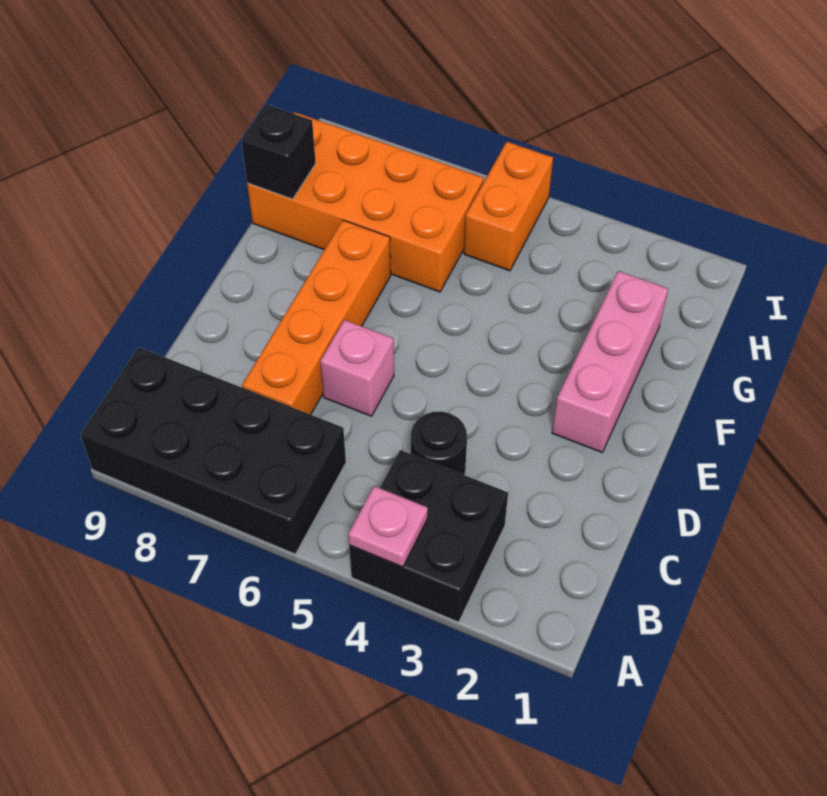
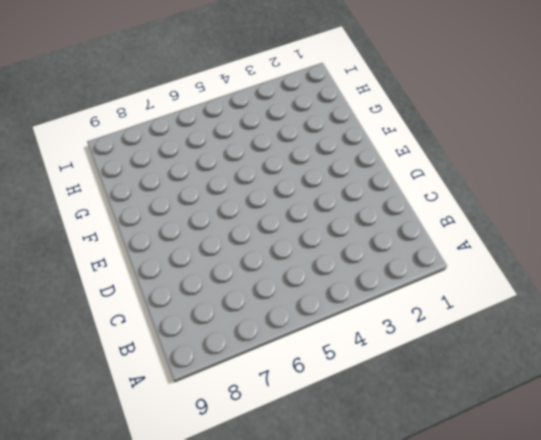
none -> black 2x2 brick [349,450,508,622]
none -> black 2x4 brick [80,347,346,554]

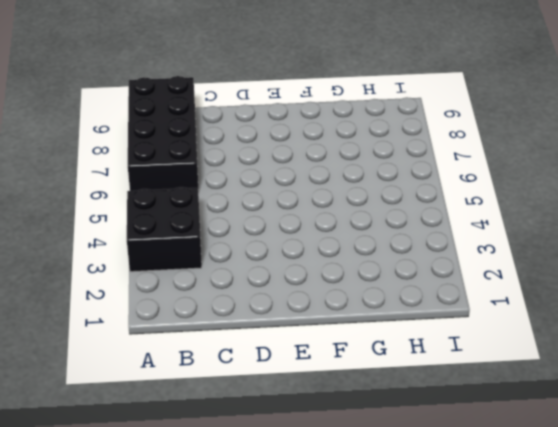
none -> black 1x1 round brick [411,411,467,475]
none -> orange 1x4 brick [242,220,391,415]

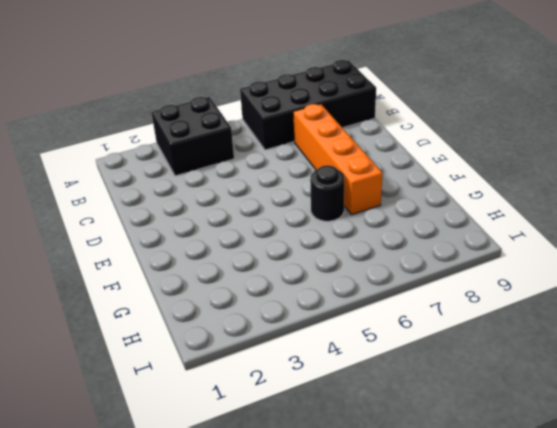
black 1x1 round brick [310,165,344,221] -> black 1x1 round brick moved to [411,411,467,475]
none -> pink 1x1 brick [320,320,394,416]
none -> pink 1x3 brick [552,271,668,452]

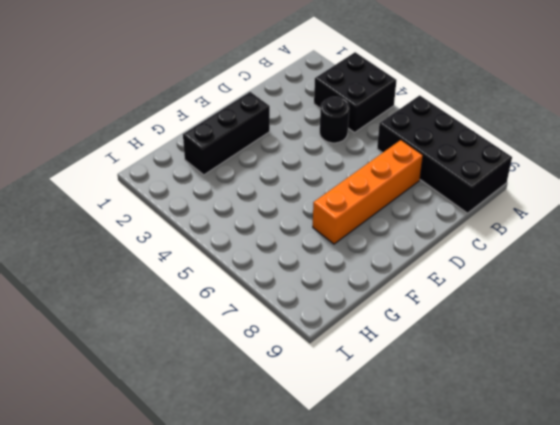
black 1x3 brick [183,92,270,175] -> pink 1x3 brick [552,271,668,452]
none -> pink 1x1 brick [320,320,394,416]
none -> orange 2x4 brick [247,112,484,292]

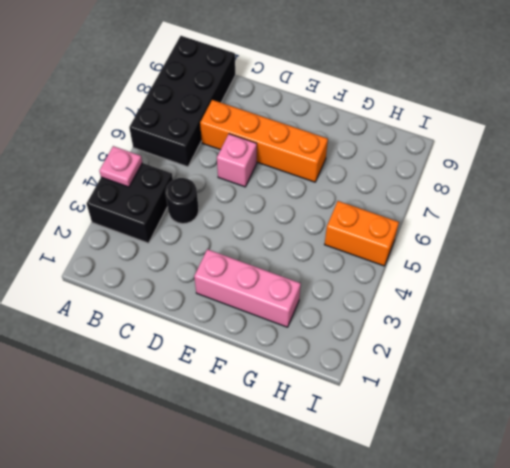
none -> orange 2x4 brick [247,112,484,292]
none -> black 1x1 brick [241,104,316,199]

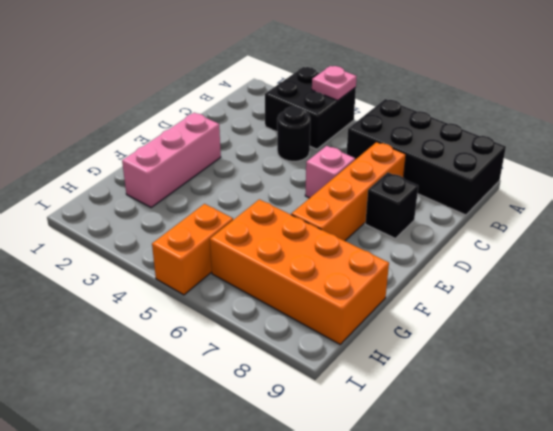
black 1x1 brick [365,172,418,238] -> black 1x1 brick moved to [241,104,316,199]

